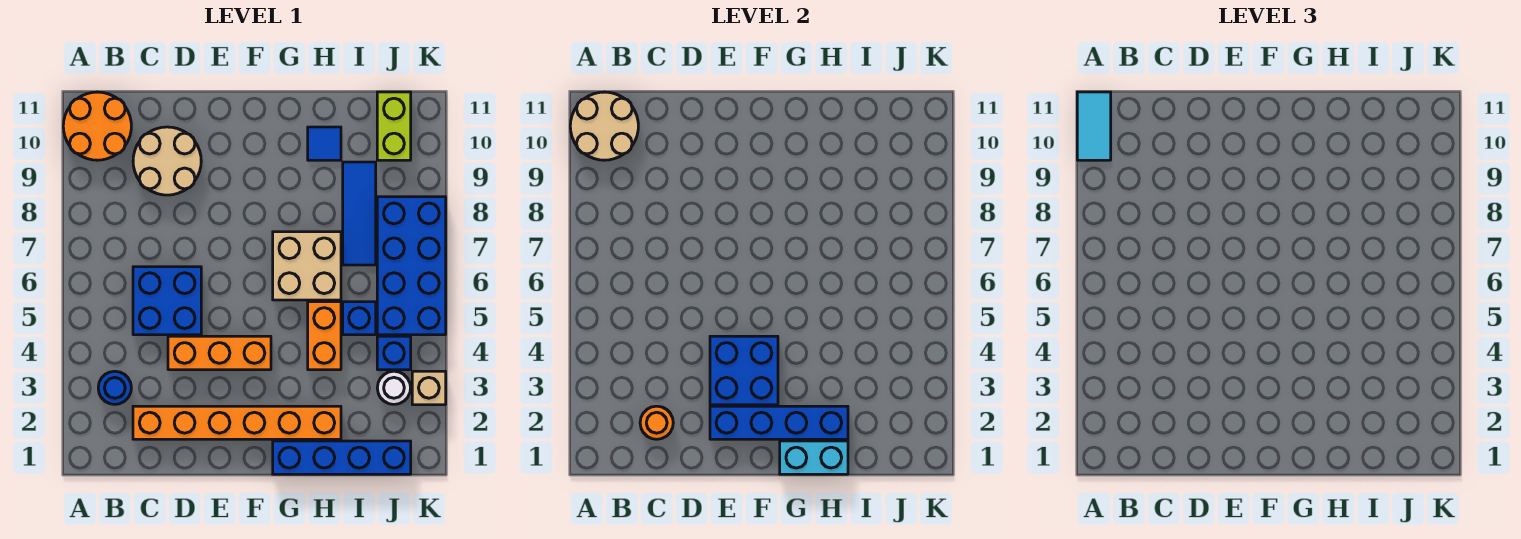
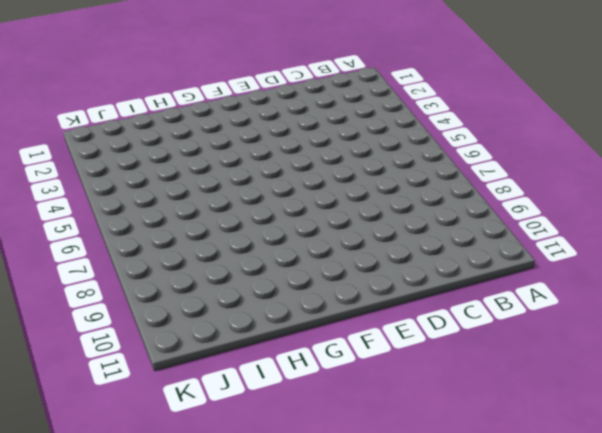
none -> orange 2x2 round brick [63,92,131,160]
none -> blue 1x1 round brick [98,371,131,404]
none -> orange 1x6 brick [133,406,341,439]

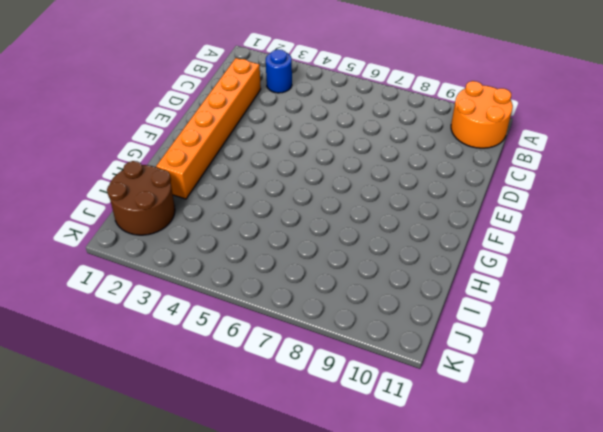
brown 2x2 round brick [107,161,175,235] -> blue 1x4 brick [273,441,411,474]
none -> blue 2x2 brick [133,267,201,335]
none -> tan 2x2 round brick [133,127,201,195]
none -> orange 1x3 brick [168,336,271,370]

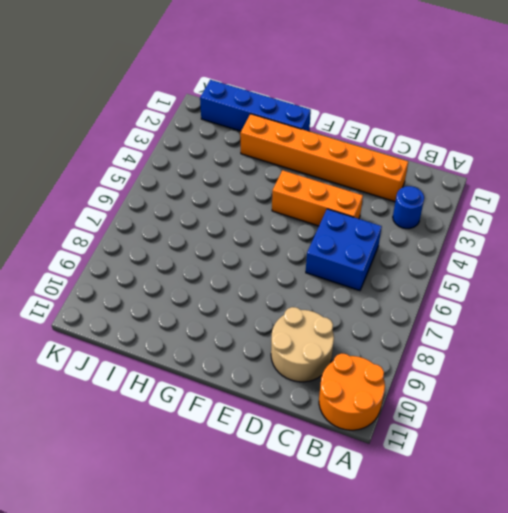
none -> tan 2x2 brick [273,232,341,300]
none -> orange 1x2 brick [308,302,341,370]
none -> blue 1x1 tile [308,127,341,160]

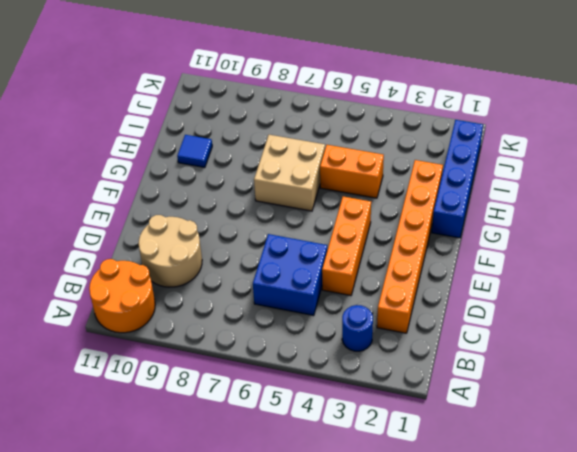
none -> blue 1x1 brick [343,302,376,335]
none -> blue 1x3 tile [343,162,376,265]
none -> white 1x1 round brick [377,371,411,404]

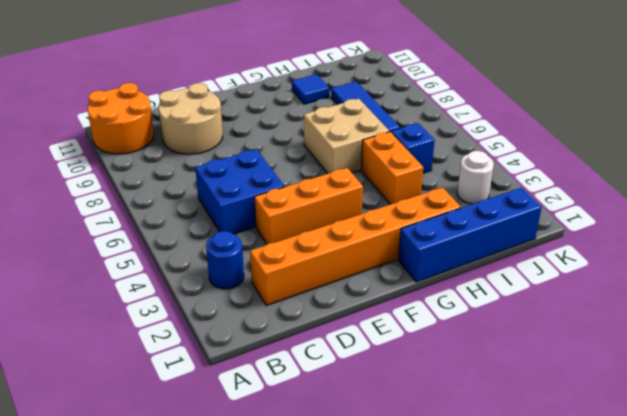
none -> blue 1x1 brick [377,336,411,370]
none -> blue 2x4 brick [377,197,446,335]
none -> lime 1x2 brick [377,92,411,160]

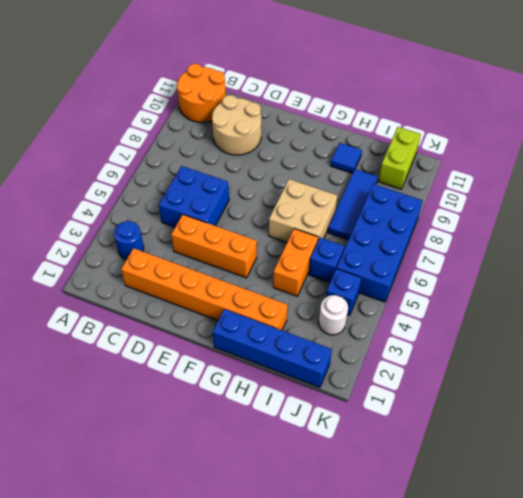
none -> tan 1x1 brick [412,371,446,405]
none -> tan 2x2 round brick [570,92,638,160]
none -> orange 1x1 round brick [640,406,673,439]

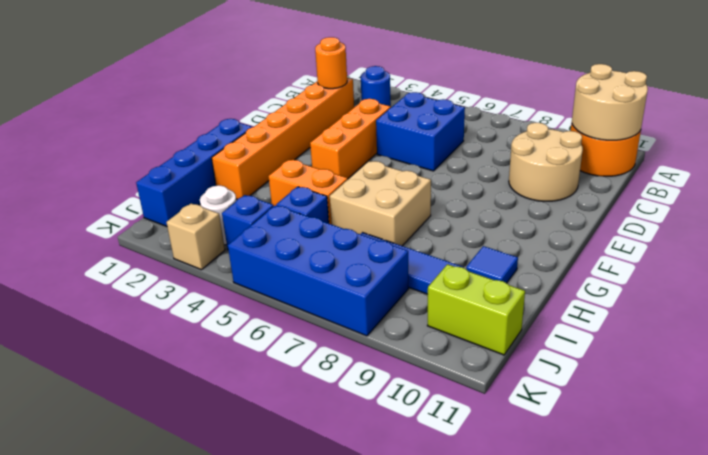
none -> blue 1x4 brick [710,406,848,439]
none -> blue 2x2 brick [710,336,778,405]
none -> cyan 1x2 brick [780,441,848,474]

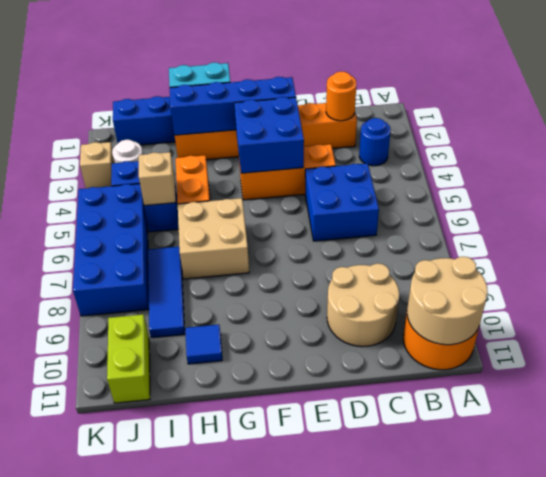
tan 1x1 brick [139,152,176,206] -> none
none -> cyan 1x2 tile [1077,92,1111,160]

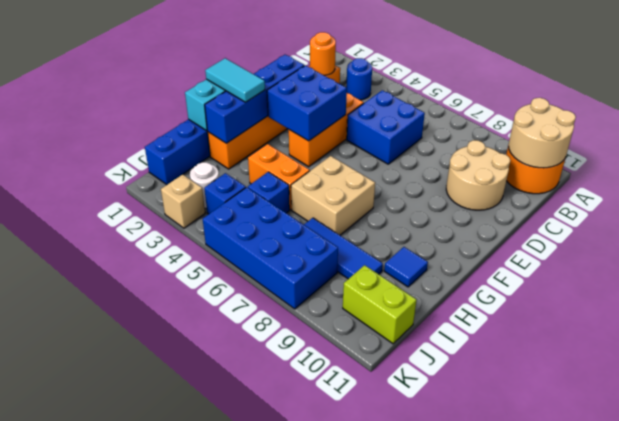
cyan 1x2 tile [205,58,265,102] -> cyan 1x2 tile moved to [1077,92,1111,160]

